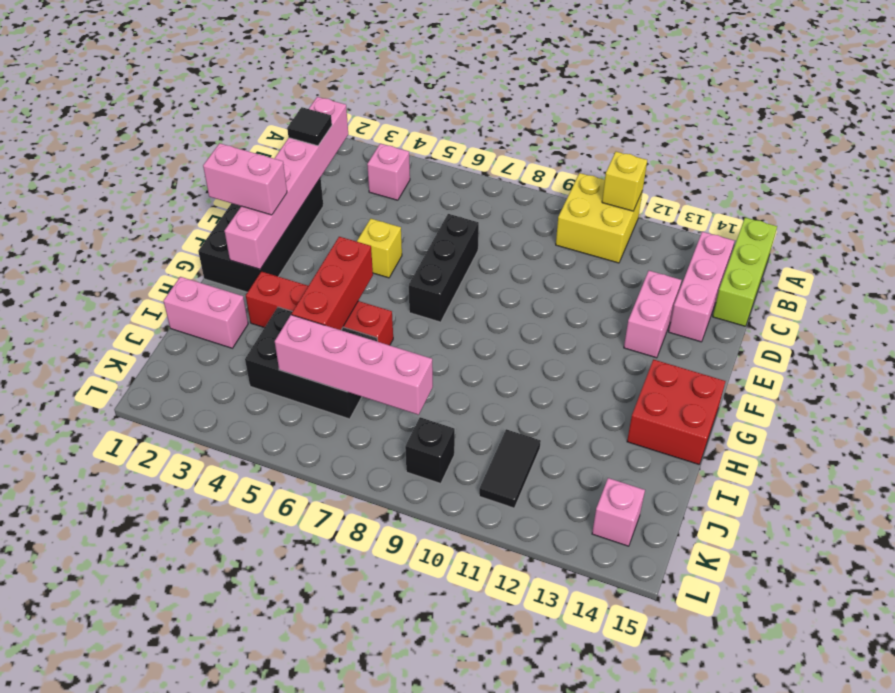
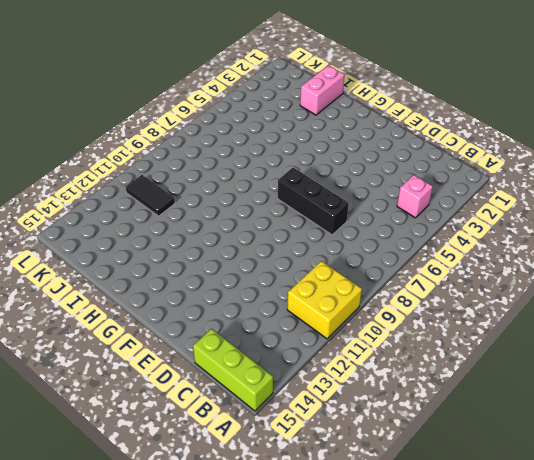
none -> pink 1x3 brick [669,232,734,342]
none -> black 2x4 brick [198,178,323,292]
none -> pink 1x2 brick [624,271,681,358]

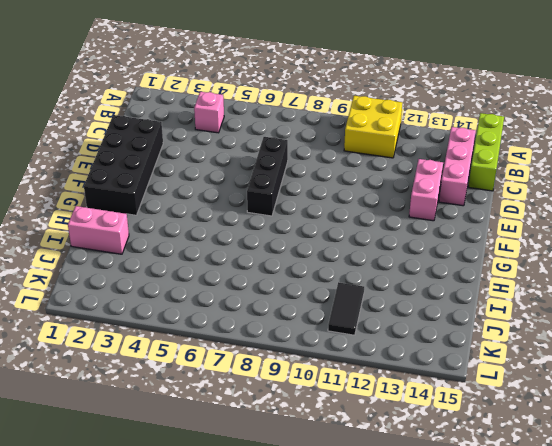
none -> yellow 1x1 brick [357,219,402,278]
none -> red 2x2 brick [627,359,725,464]
none -> red 1x4 brick [246,271,393,345]

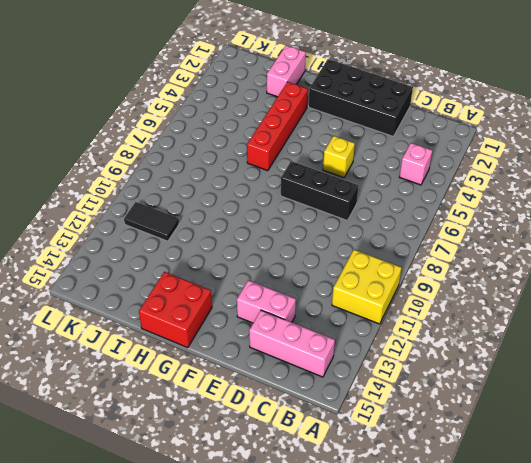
none -> lime 1x3 brick [713,218,777,326]
none -> black 2x3 brick [245,307,378,419]
none -> black 1x1 brick [405,417,455,484]

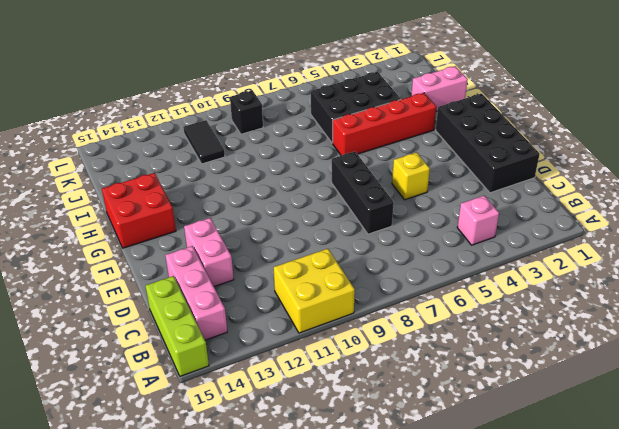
none -> pink 1x1 brick [592,478,645,546]
none -> yellow 1x1 brick [602,152,647,211]
none -> pink 1x6 brick [225,97,348,269]

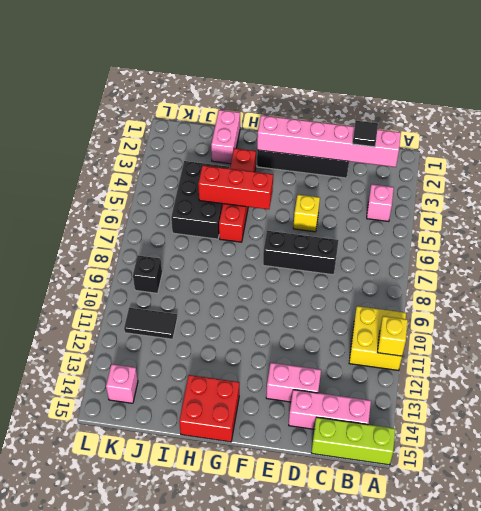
none -> pink 1x4 brick [275,315,433,415]
none -> pink 1x2 brick [203,143,287,215]

